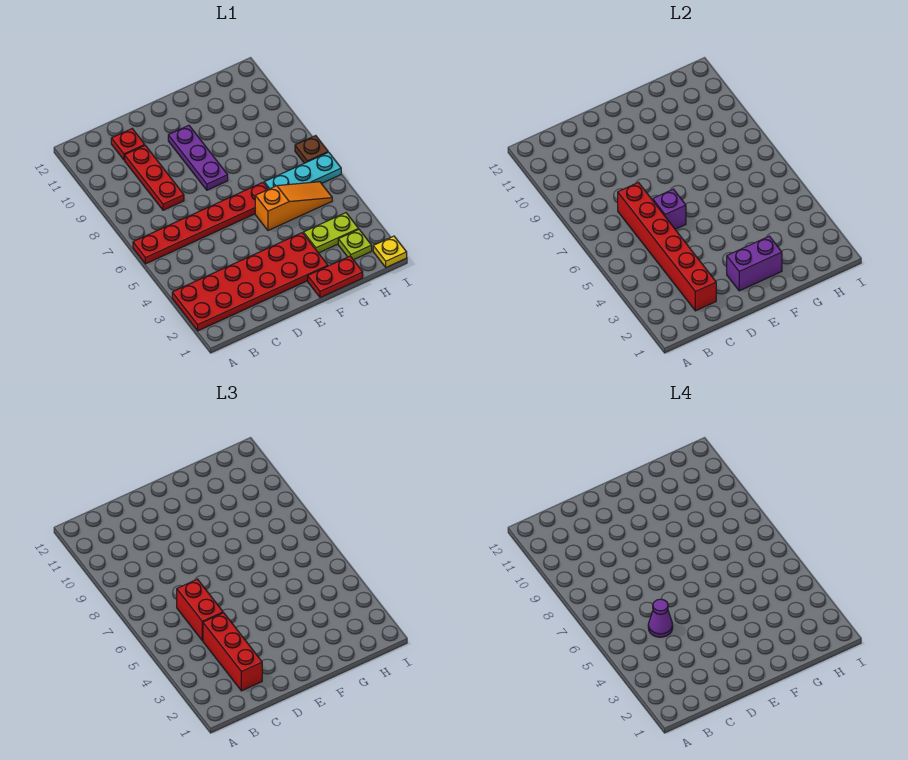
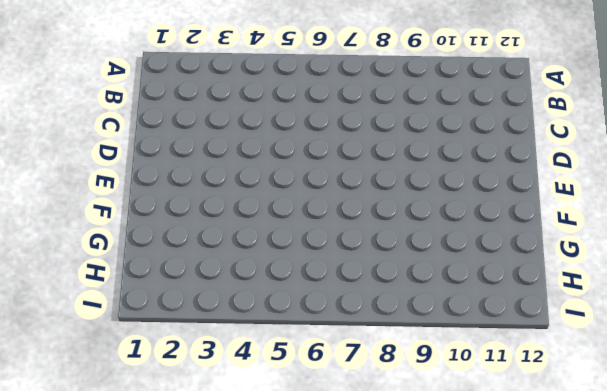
none -> red 2x6 plate [172,233,328,331]
none -> red 1x6 plate [133,183,268,264]
none -> red 1x3 plate [125,145,184,210]

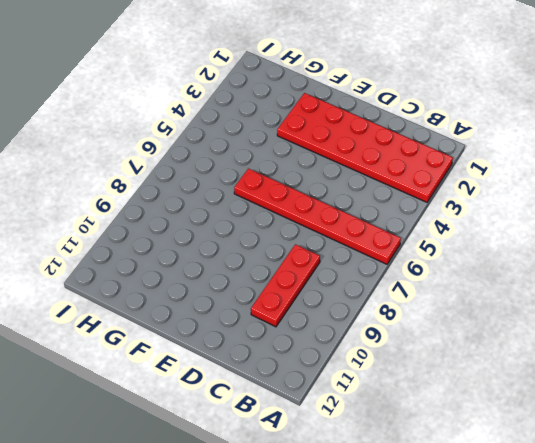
none -> red 1x1 plate [111,129,145,160]
none -> purple 1x3 plate [168,125,228,190]
none -> red 1x2 plate [308,256,363,298]

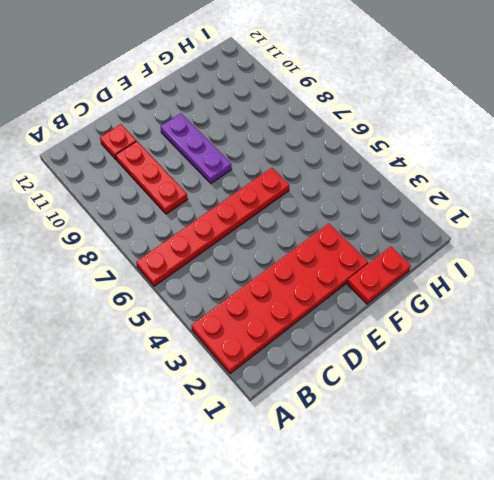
none -> orange 1x3 slope [255,182,332,230]
none -> lime 1x2 plate [303,213,359,253]
none -> cyan 1x3 plate [264,152,341,189]

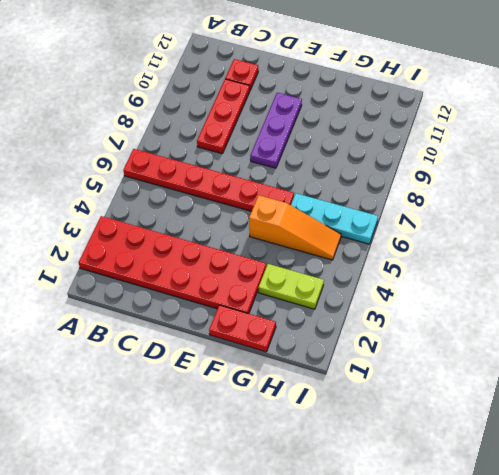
none -> lime 1x1 plate [338,230,372,260]
none -> yellow 1x1 plate [373,236,407,267]
none -> brown 1x1 plate [295,136,328,163]

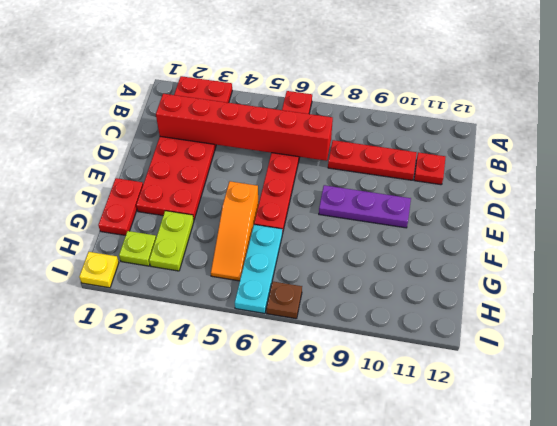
none -> purple 1x1 brick [653,189,686,229]
none -> purple 1x2 brick [727,236,782,291]
none -> red 1x3 brick [203,613,262,691]

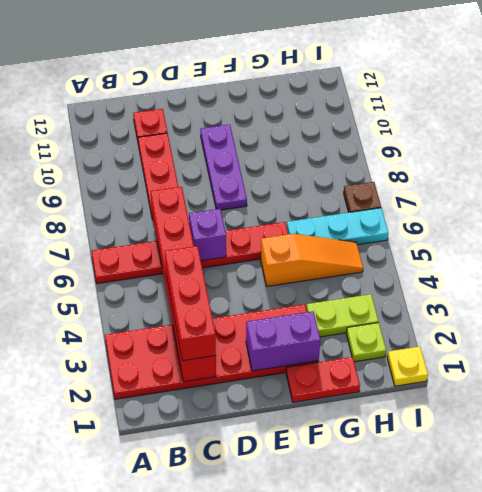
none -> red 1x2 brick [177,579,223,641]
none -> purple 1x1 cone [648,599,673,637]

